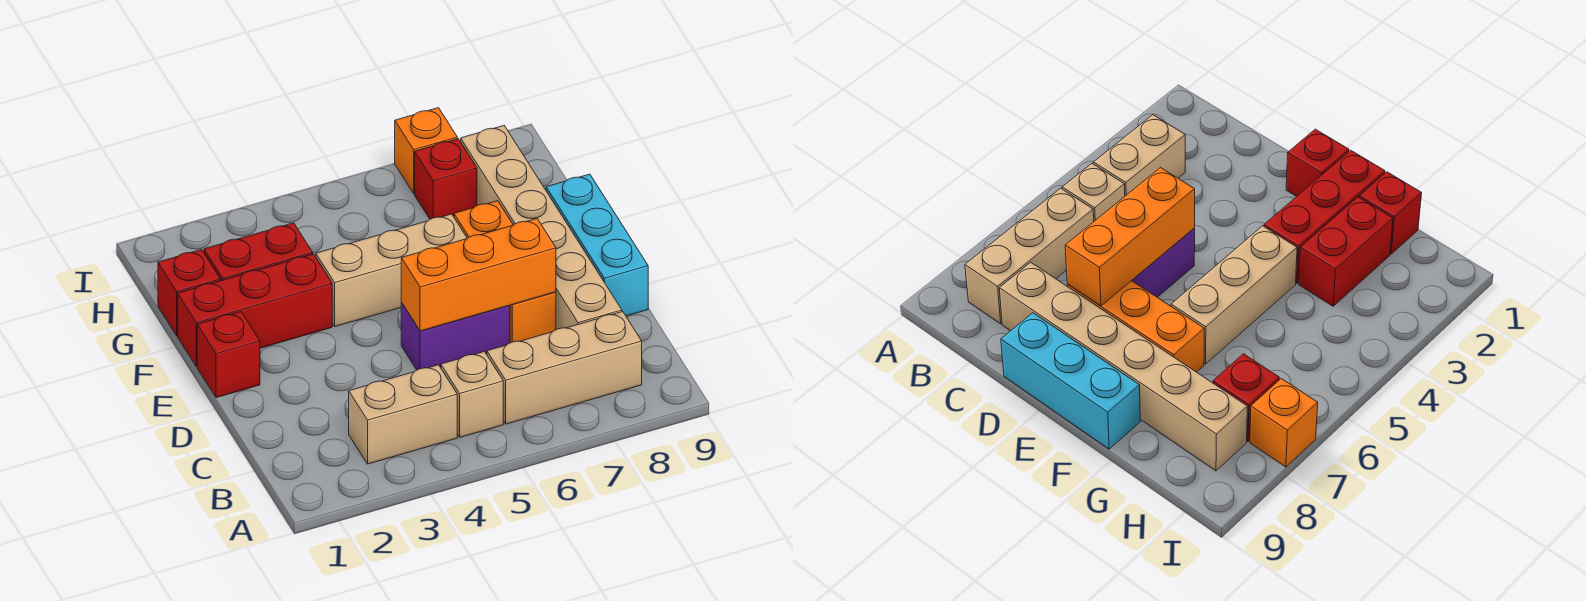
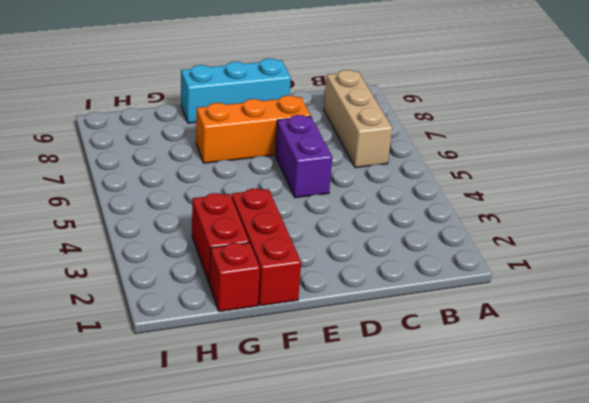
none -> tan 1x2 brick [349,365,457,464]
none -> tan 1x1 brick [441,352,503,437]
none -> tan 1x6 brick [461,126,622,330]

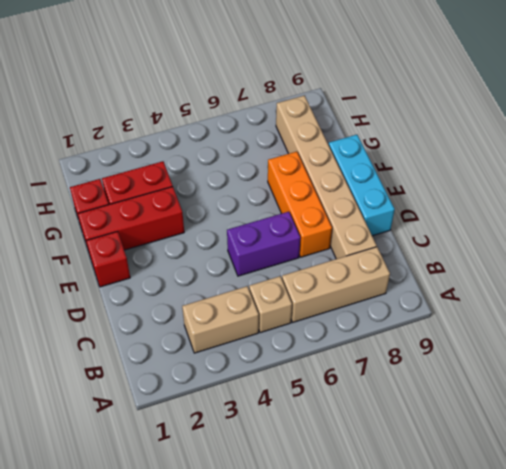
none -> tan 1x3 brick [316,214,467,327]
none -> red 1x1 brick [415,139,477,219]
none -> orange 1x1 brick [395,108,457,194]

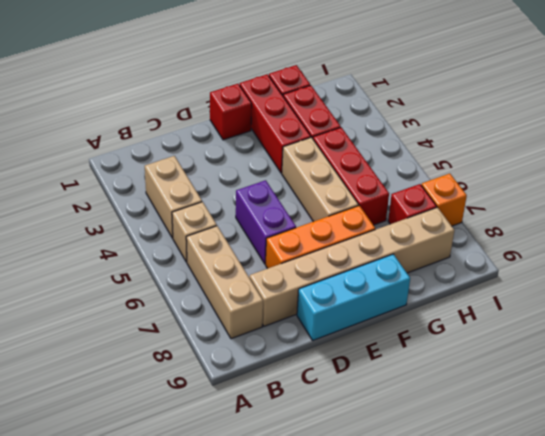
red 1x3 brick [313,127,389,225] -> none
none -> orange 1x3 brick [401,219,556,331]

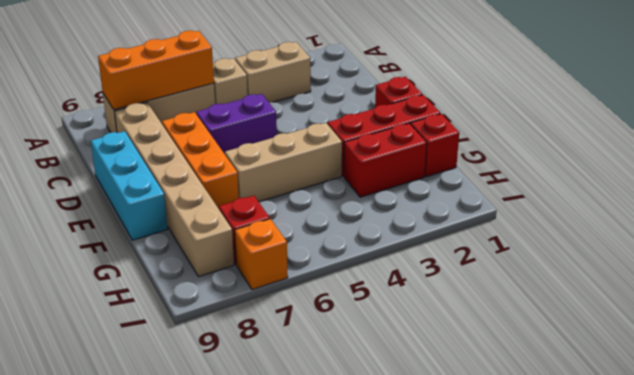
orange 1x3 brick [98,31,214,110] -> orange 1x3 brick moved to [401,219,556,331]

